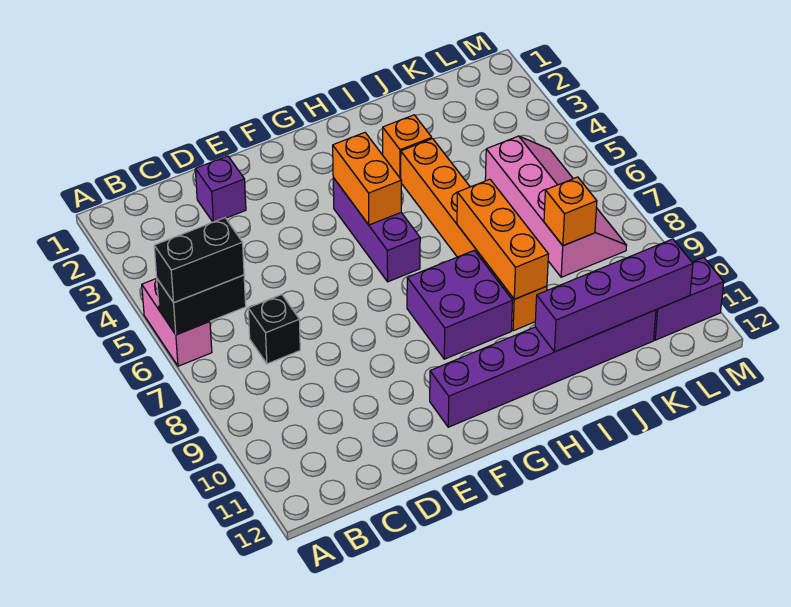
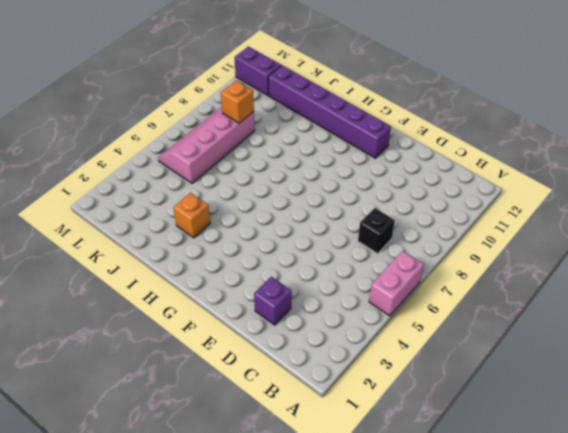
none -> purple 1x3 brick [333,178,420,282]
none -> purple 2x2 brick [407,250,513,359]
none -> orange 1x6 brick [401,139,547,331]

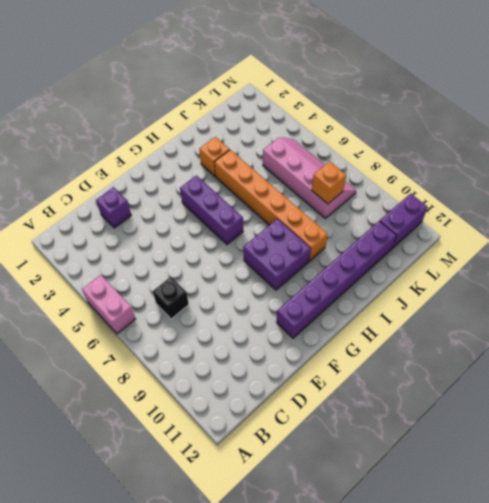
none -> black 1x2 brick [157,275,246,335]
none -> orange 1x2 brick [333,133,402,225]
none -> orange 1x3 brick [457,179,548,299]

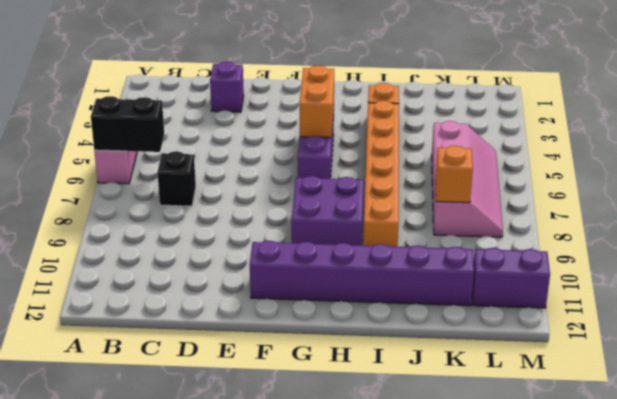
none -> orange 1x3 brick [457,179,548,299]
none -> purple 1x4 brick [535,239,693,352]
none -> black 1x2 brick [154,218,244,303]

